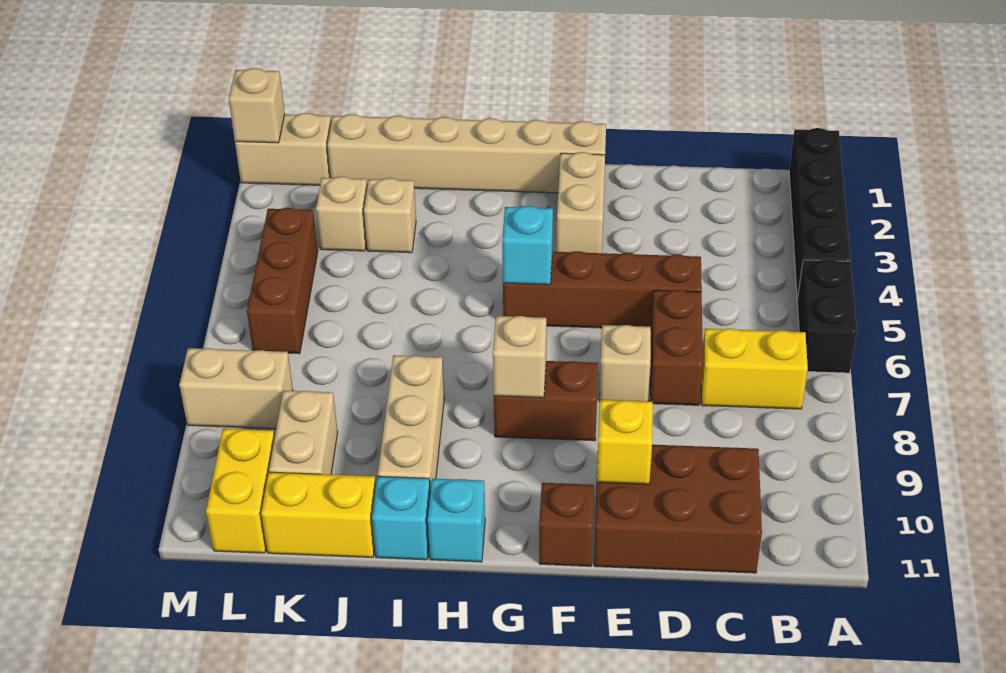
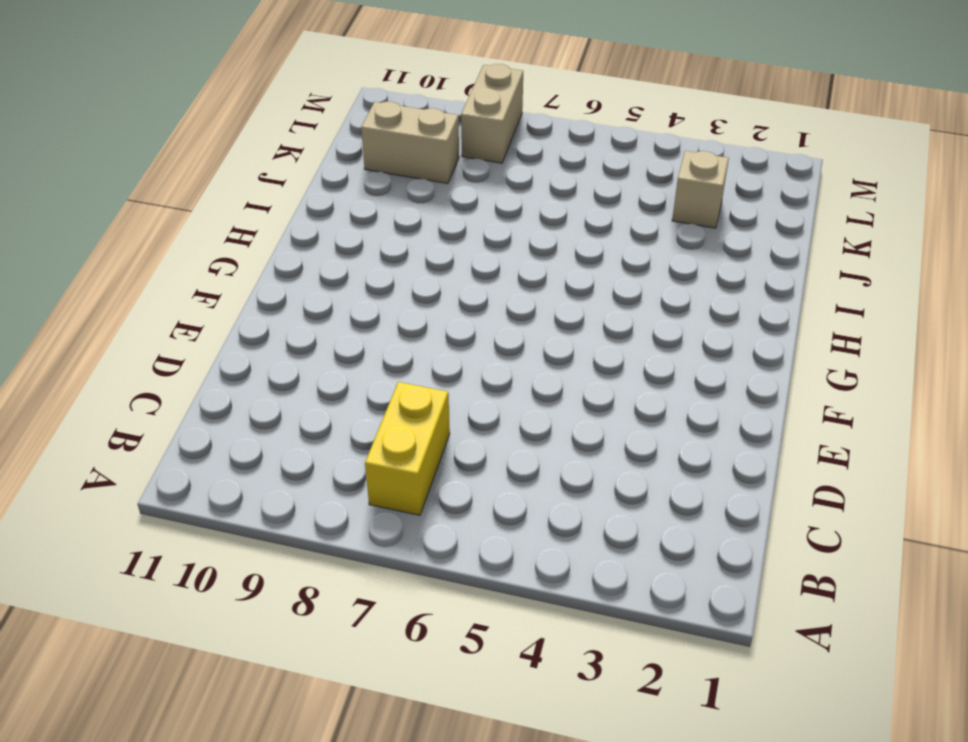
none -> black 1x4 brick [789,128,851,299]
none -> black 1x2 brick [797,259,857,373]
none -> brown 2x3 brick [594,445,762,573]

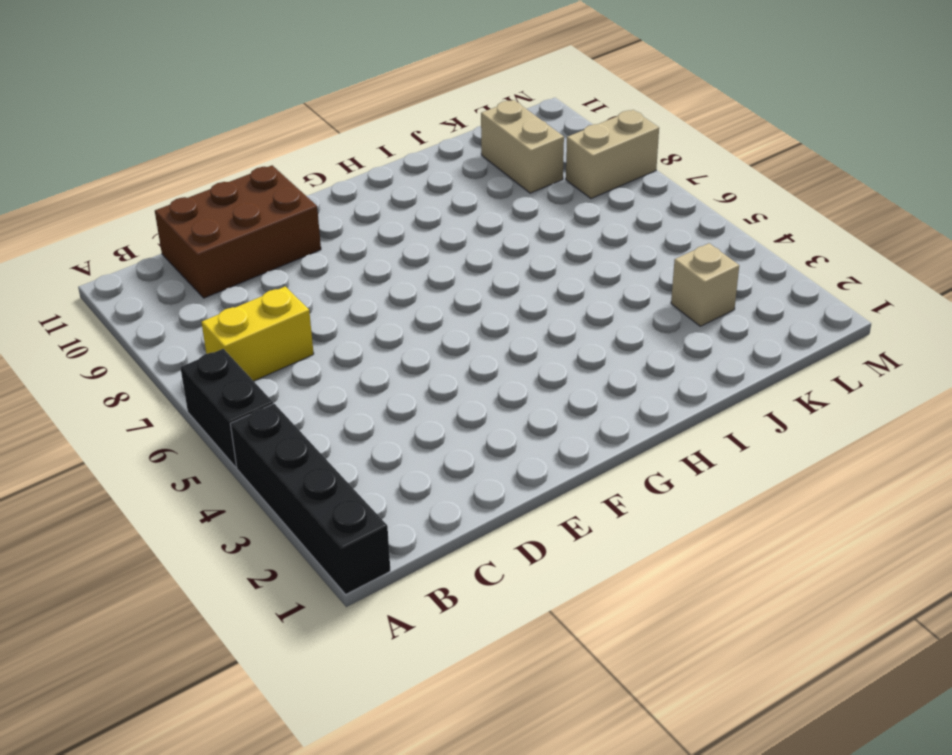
none -> brown 1x4 brick [503,251,702,328]
none -> brown 1x2 brick [650,290,703,405]
none -> tan 1x1 brick [599,325,651,401]

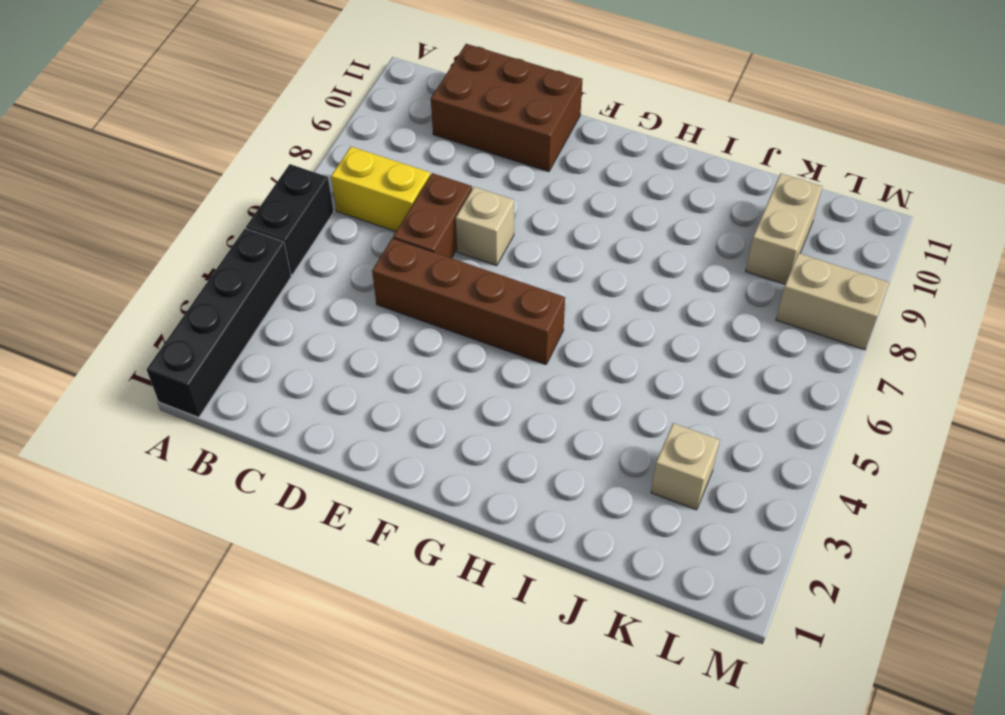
none -> tan 1x6 brick [327,114,606,193]
none -> tan 1x2 brick [556,152,605,253]
none -> brown 1x2 brick [494,361,598,441]

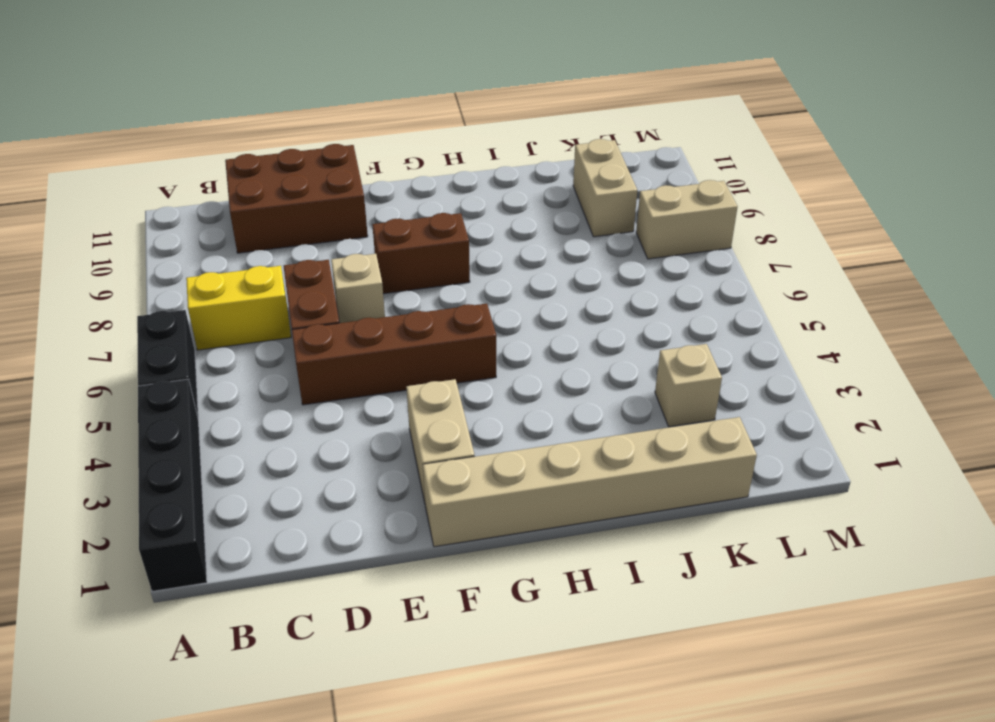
none -> brown 1x1 brick [539,483,594,566]
none -> cyan 1x1 brick [428,479,485,562]
none -> tan 1x3 brick [378,355,444,491]

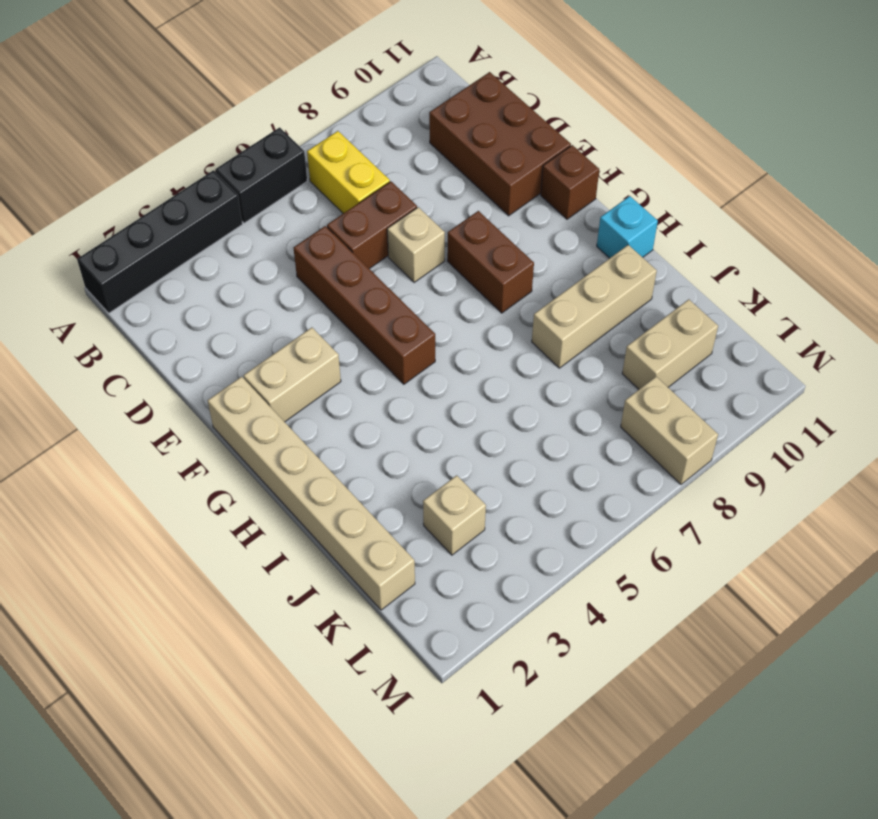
none -> cyan 1x1 brick [372,476,430,560]
none -> tan 1x1 brick [364,178,416,253]
none -> yellow 1x2 brick [261,472,376,558]

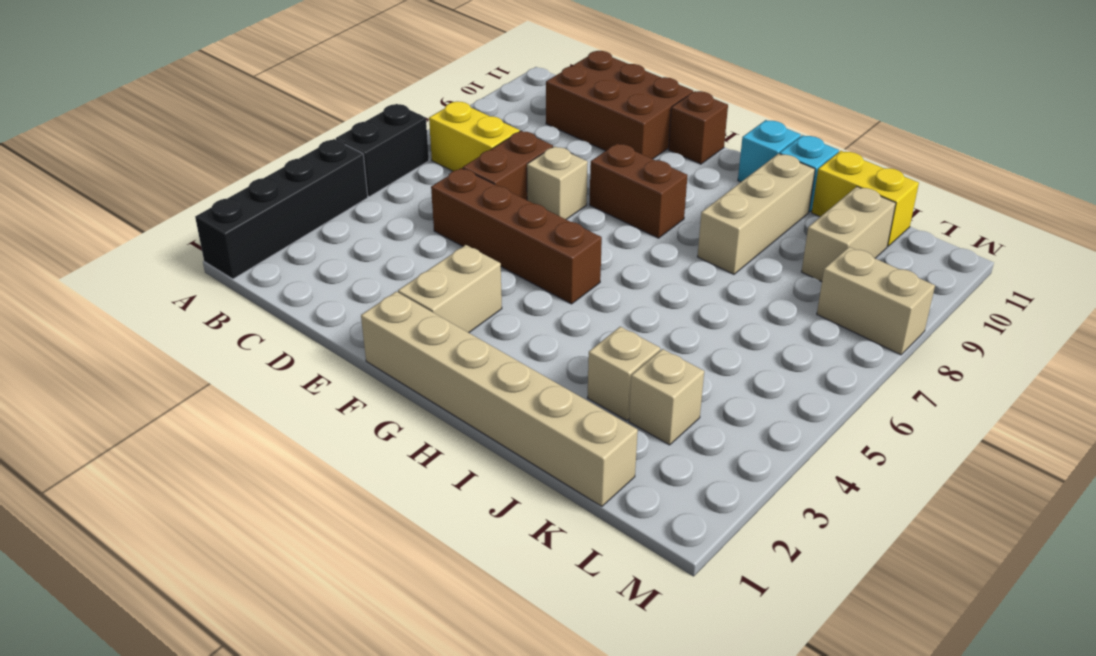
none -> tan 1x2 brick [235,113,331,185]
none -> brown 1x3 brick [247,208,318,354]
none -> yellow 1x2 brick [206,429,275,553]

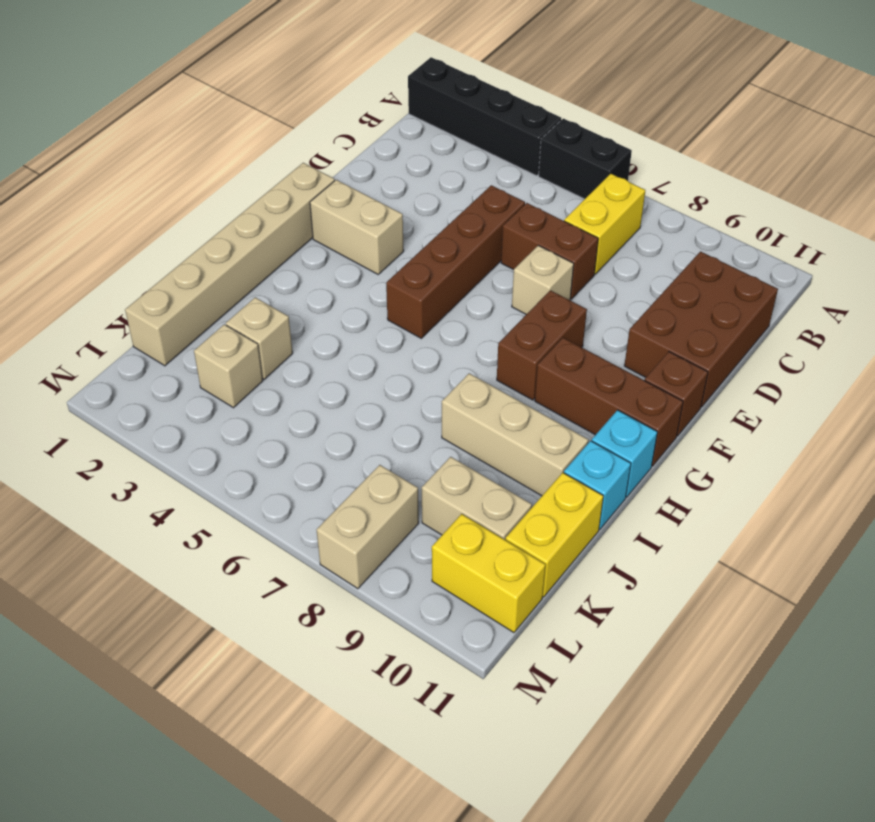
brown 1x3 brick [535,338,683,466] -> brown 1x3 brick moved to [247,208,318,354]
none -> tan 1x2 brick [235,113,331,185]
none -> yellow 1x1 brick [597,400,653,484]
none -> cyan 1x1 brick [502,206,553,285]

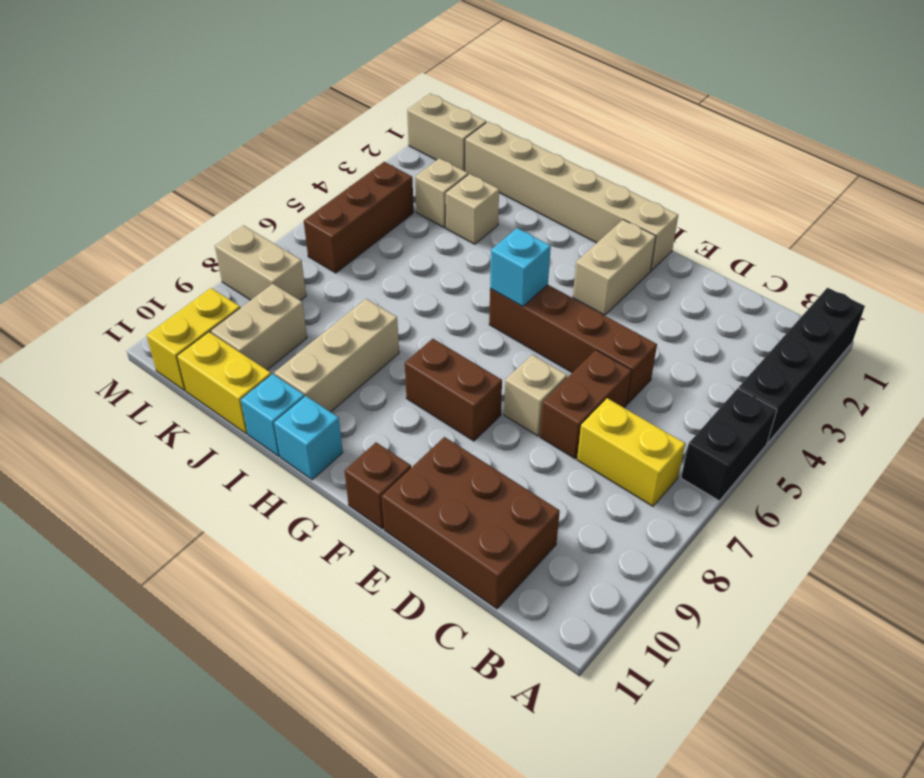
none -> yellow 1x1 brick [597,400,653,484]
none -> tan 1x1 brick [493,316,546,398]
none -> tan 1x1 brick [229,68,285,143]

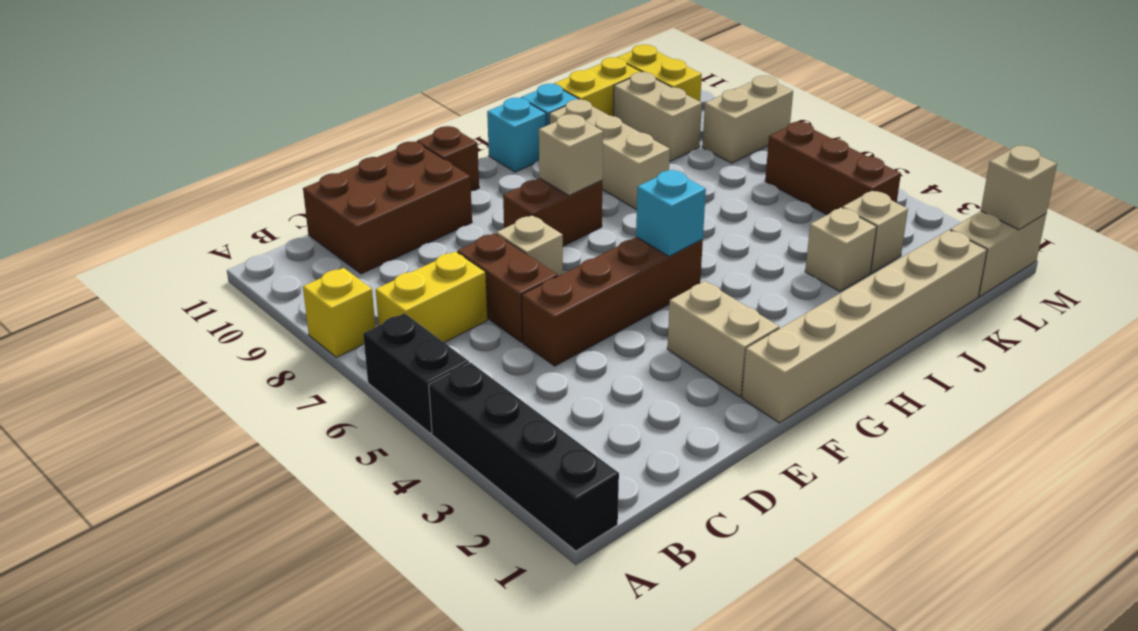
yellow 1x1 brick [303,268,375,357] -> yellow 1x1 brick moved to [597,400,653,484]

